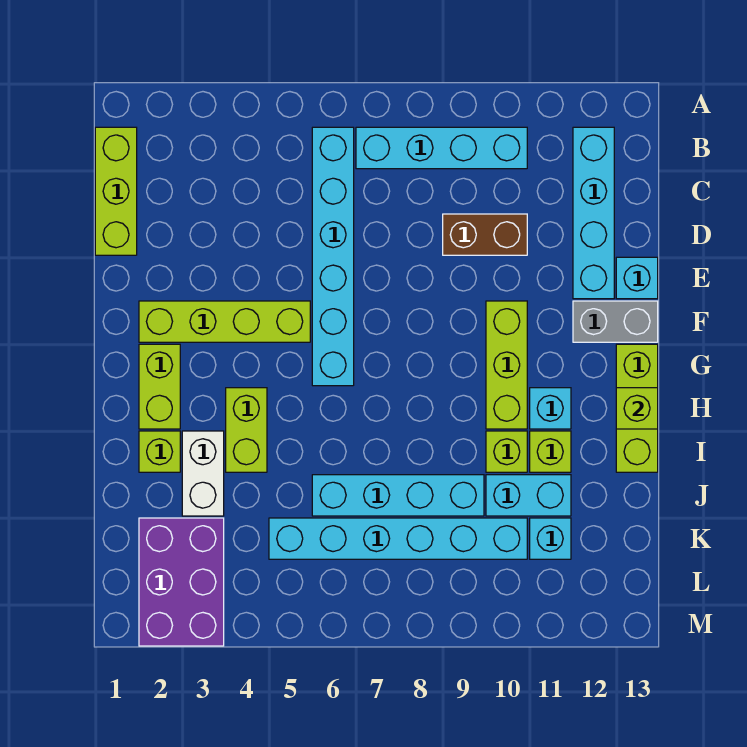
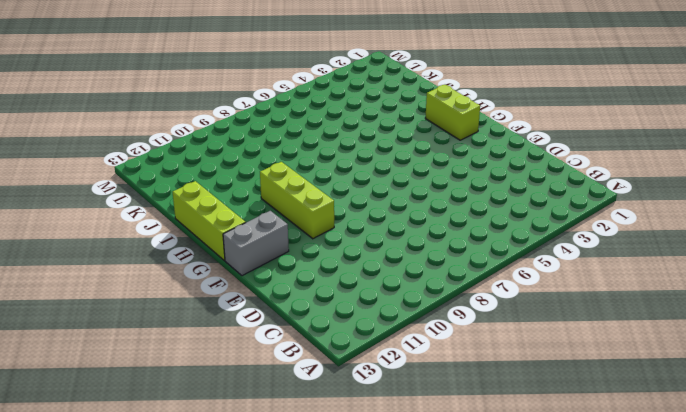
none -> lime 1x3 brick [95,127,137,255]
none -> cyan 1x6 brick [312,127,354,386]
none -> cyan 1x4 brick [356,127,527,169]

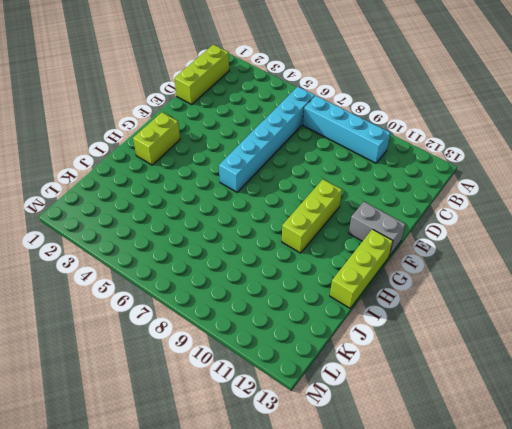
none -> cyan 1x4 brick [573,127,614,299]
none -> brown 1x2 brick [443,214,527,255]
none -> cyan 1x1 brick [616,257,658,299]

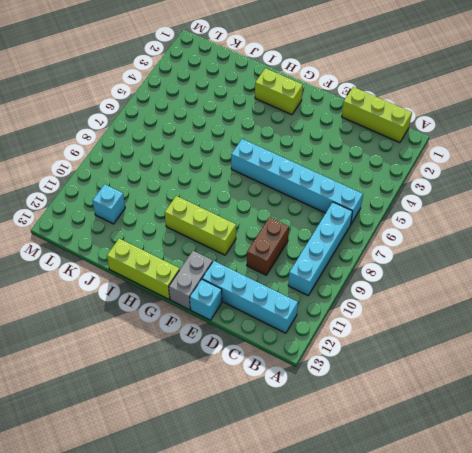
none -> lime 1x4 brick [139,301,310,342]
none -> lime 1x2 brick [226,388,267,472]
none -> cyan 1x1 brick [530,388,571,429]

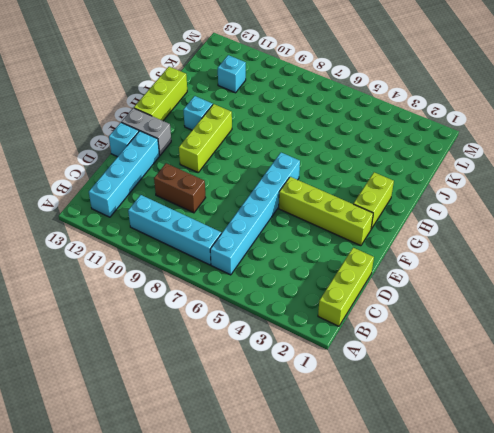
none -> lime 1x2 brick [226,388,267,472]
none -> lime 1x1 brick [139,431,180,472]
none -> white 1x2 brick [182,431,224,516]

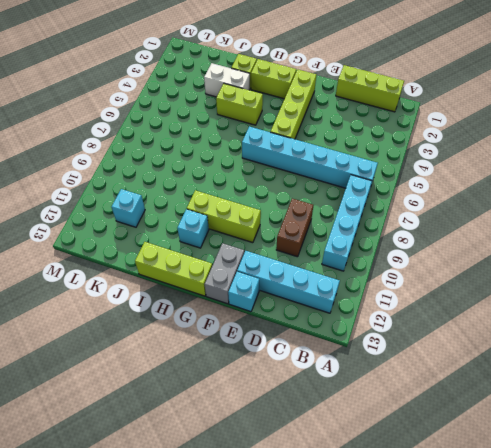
none -> lime 1x1 brick [486,431,527,472]
none -> lime 1x1 brick [530,431,571,472]
none -> cyan 1x4 brick [312,475,484,516]

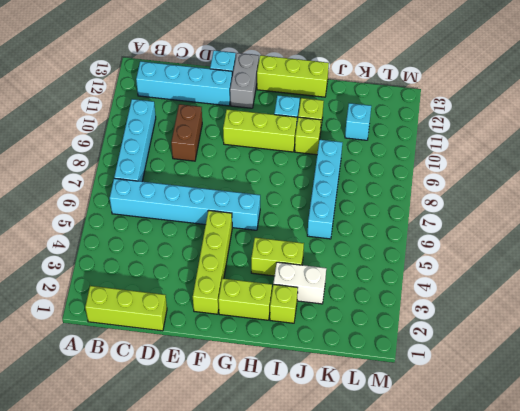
none -> cyan 1x2 brick [486,475,571,516]
none -> purple 2x3 brick [139,518,224,646]
none -> cyan 1x6 brick [269,518,527,559]

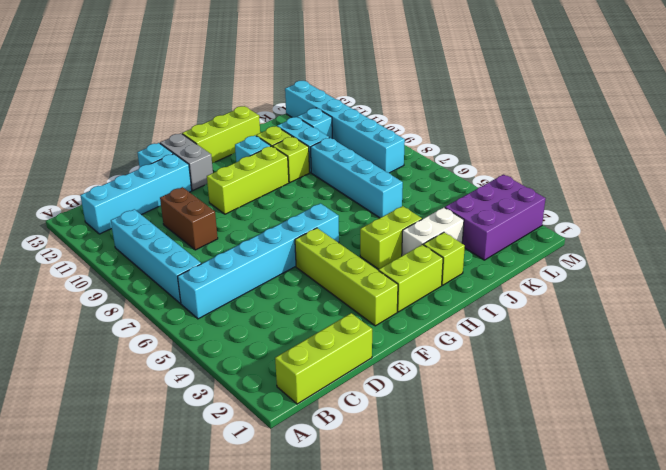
cyan 1x6 brick [285,81,405,173] -> cyan 1x6 brick moved to [269,518,527,559]
none -> lime 1x1 brick [616,388,658,429]

